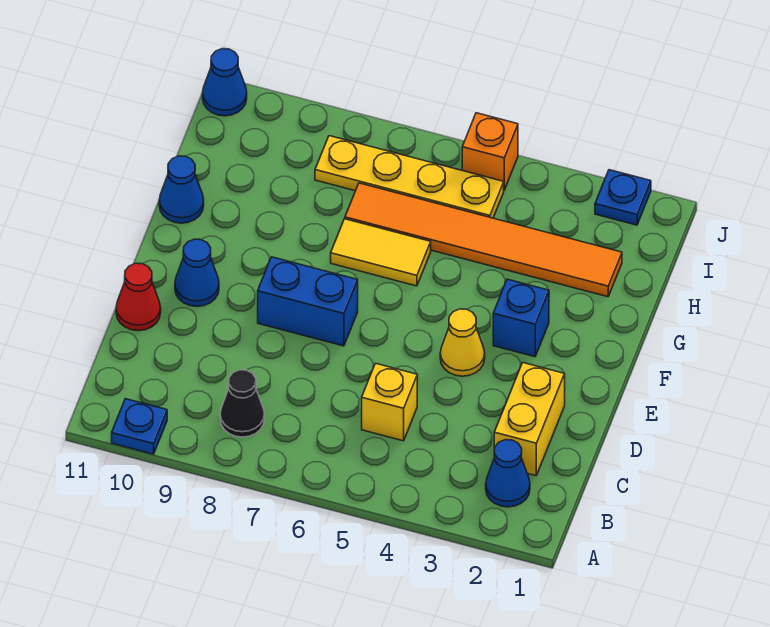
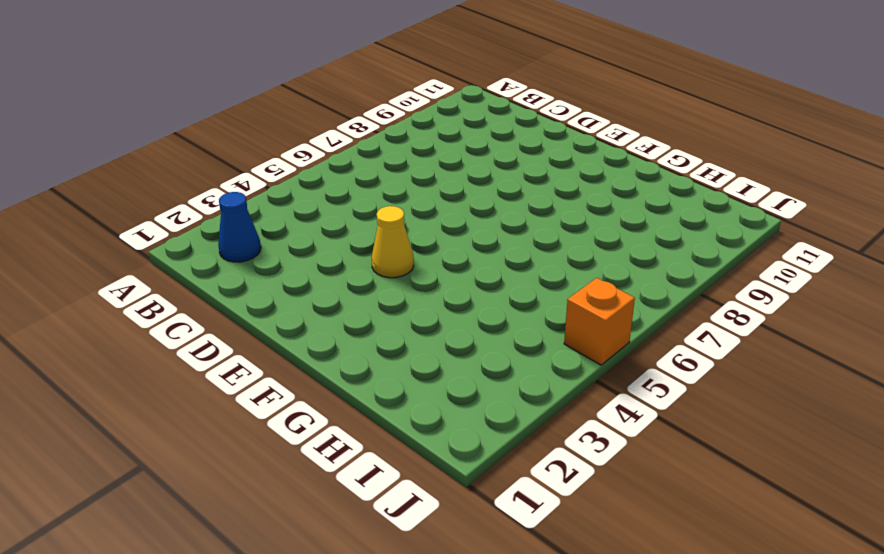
none -> blue 1x1 plate [112,399,167,454]
none -> black 1x1 cone [220,370,264,437]
none -> yellow 1x2 brick [494,363,565,476]

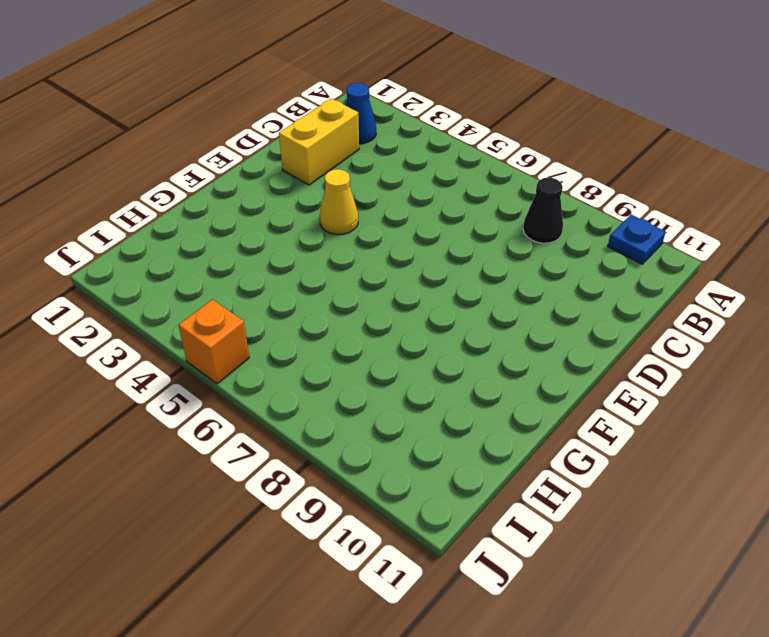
none -> yellow 1x1 brick [362,363,417,441]
none -> red 1x1 cone [116,263,161,331]
none -> blue 1x2 brick [258,257,358,346]

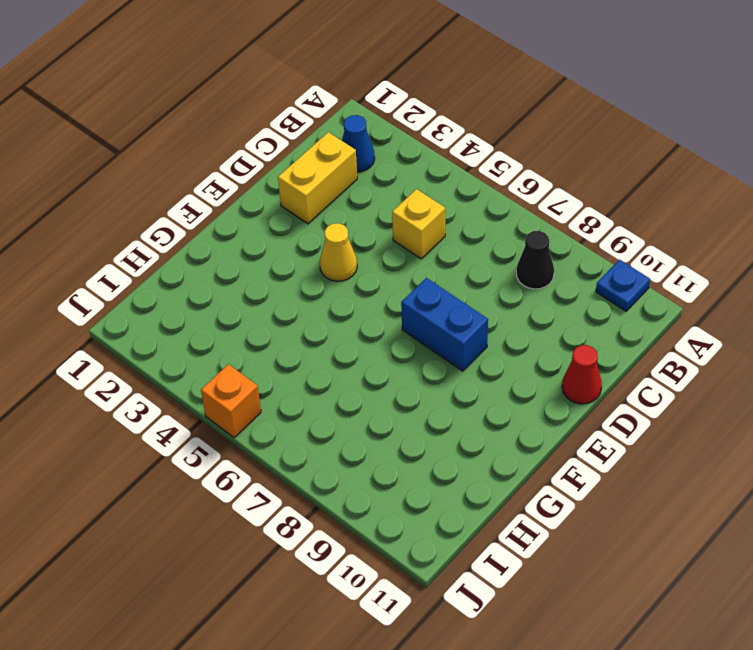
none -> blue 1x1 cone [175,239,219,306]
none -> blue 1x1 brick [493,279,549,357]
none -> yellow 1x2 tile [331,219,431,286]

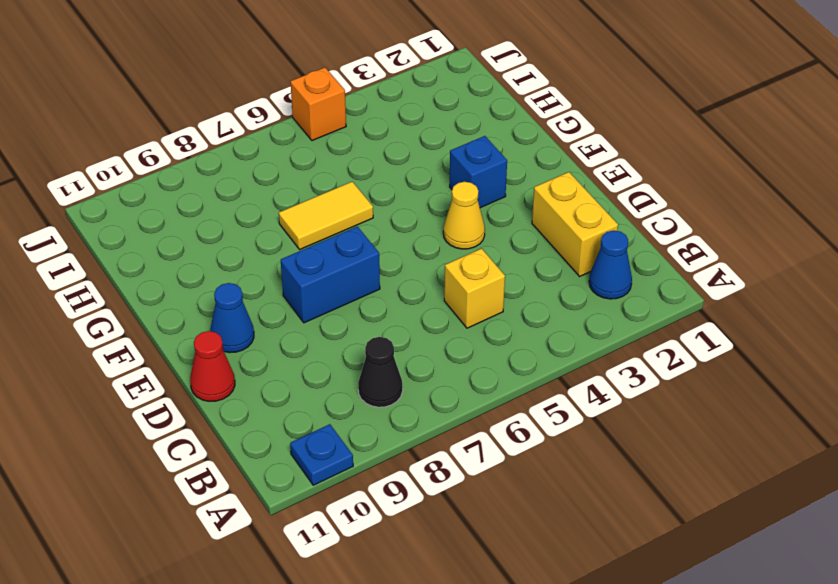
none -> blue 1x1 cone [159,156,204,223]
none -> orange 1x6 tile [345,183,622,297]
none -> yellow 1x4 plate [315,136,504,218]

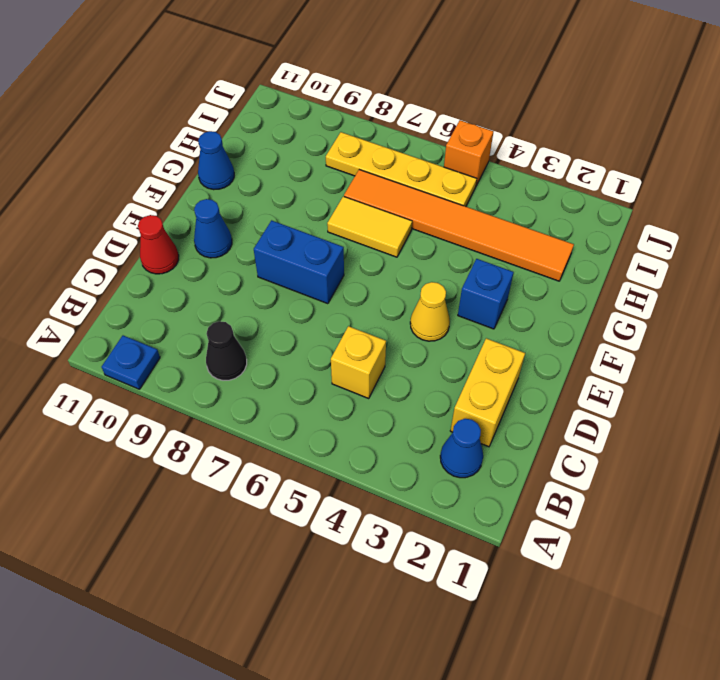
none -> blue 1x1 plate [595,170,651,225]
none -> blue 1x1 cone [203,49,247,116]

